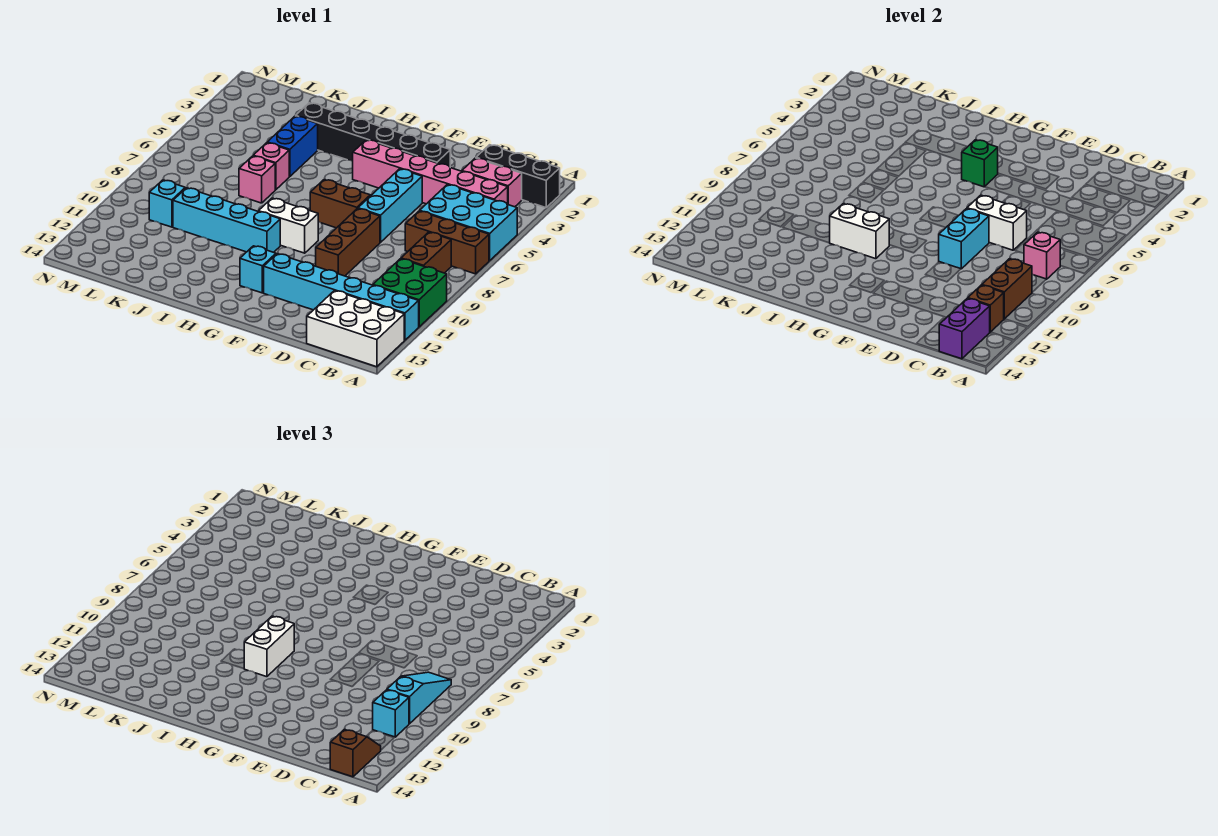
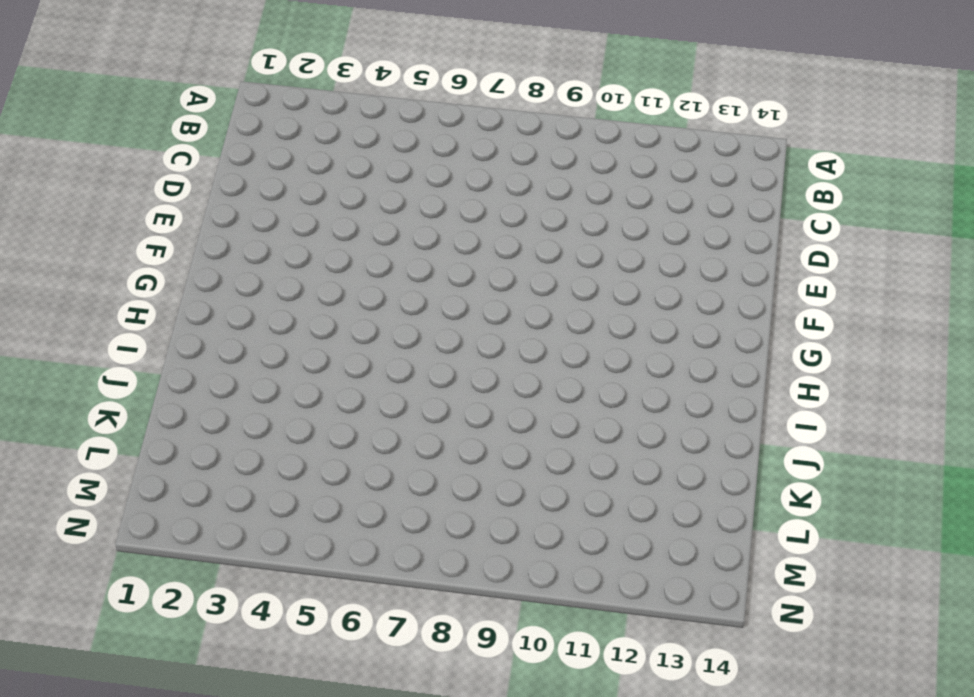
none -> black 1x3 brick [476,145,560,208]
none -> cyan 2x3 brick [420,185,517,261]
none -> brown 1x3 brick [405,211,489,274]
none -> green 2x2 brick [373,259,447,327]

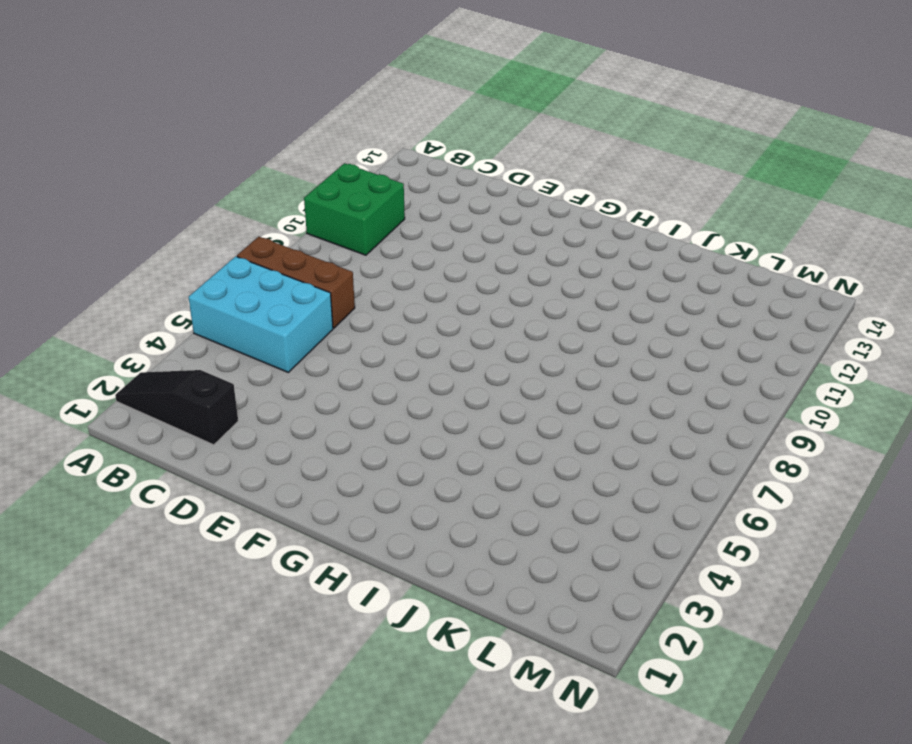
black 1x3 slope [115,370,238,445] -> black 1x3 brick [476,145,560,208]
none -> cyan 1x6 brick [264,254,419,340]
none -> white 2x3 brick [307,291,404,367]
none -> pink 1x2 brick [462,158,522,207]
none -> pink 1x6 brick [353,140,508,204]

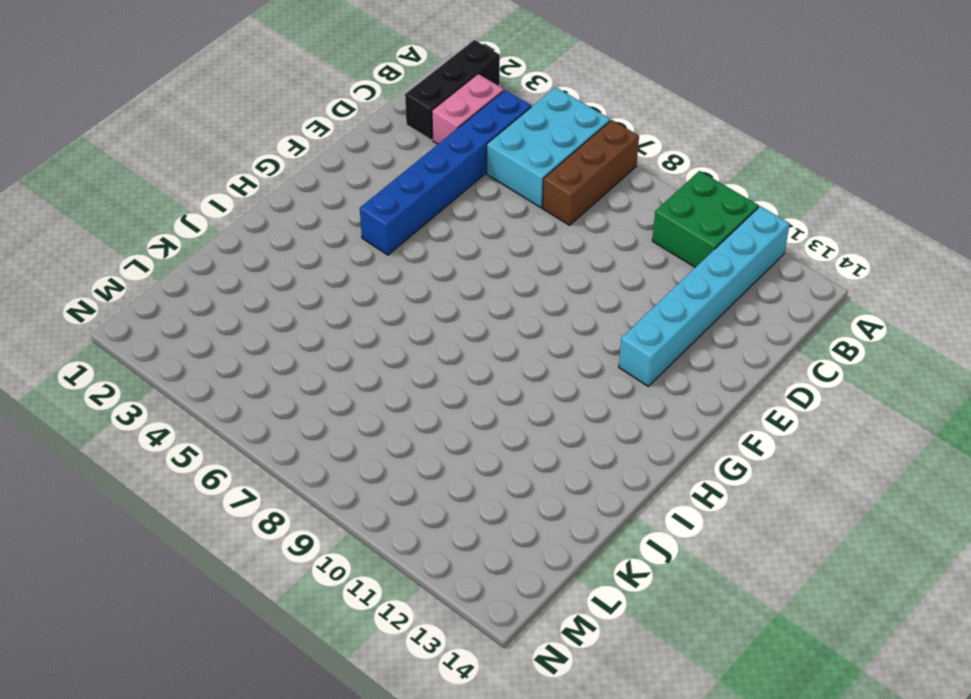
blue 1x6 brick [360,90,531,255] -> pink 1x6 brick [353,140,508,204]
none -> white 2x3 brick [307,291,404,367]
none -> brown 1x2 brick [401,232,451,273]
none -> black 1x6 brick [296,103,450,167]
none -> cyan 1x3 brick [358,169,422,242]

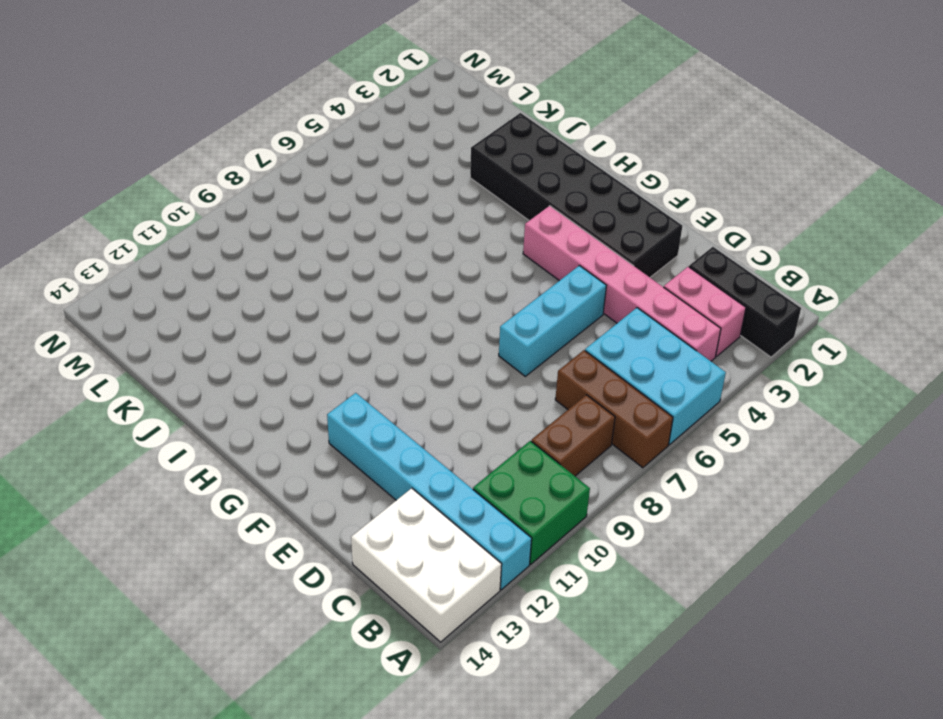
black 2x6 brick [470,113,682,277] -> black 1x6 brick [296,103,450,167]
none -> brown 1x3 brick [316,209,380,276]
none -> brown 1x2 brick [310,180,370,228]
none -> white 1x2 brick [258,198,318,253]
none -> cyan 1x1 brick [240,246,276,293]

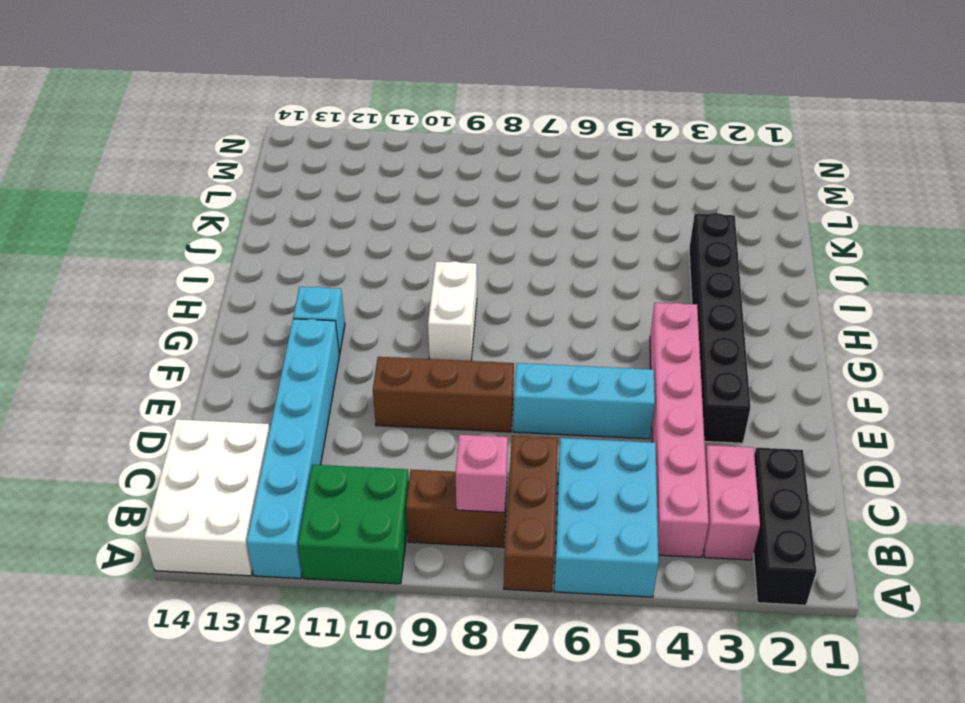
none -> brown 1x2 brick [310,180,370,228]
none -> cyan 1x4 brick [173,188,280,252]
none -> blue 1x2 brick [267,116,318,177]
none -> pink 1x1 brick [253,143,289,190]

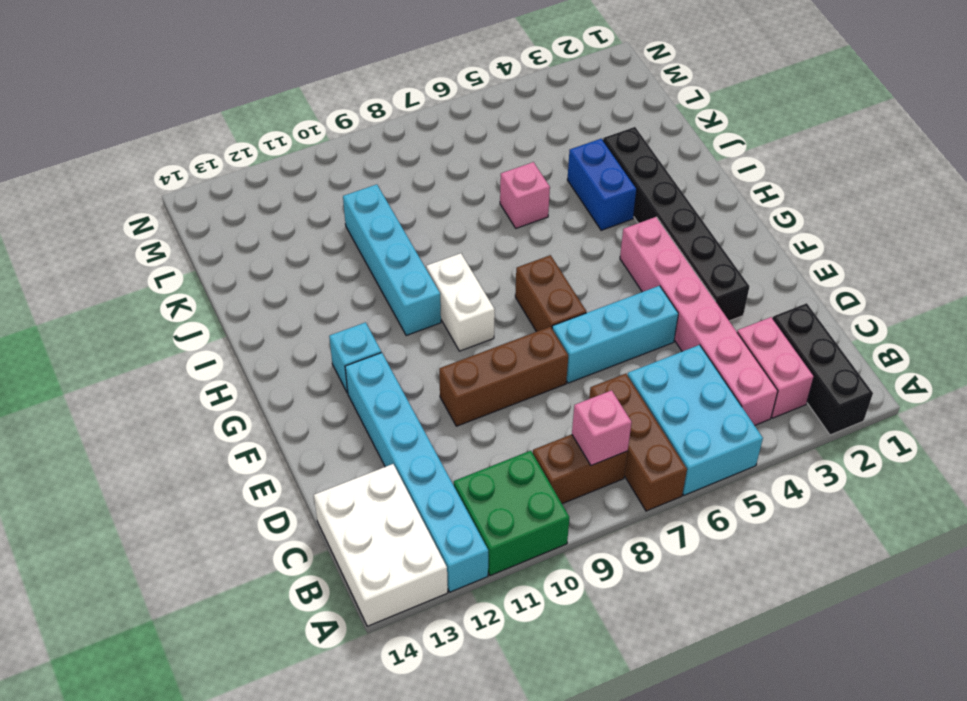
blue 1x2 brick [567,138,637,230] -> blue 1x2 brick turned to [267,116,318,177]
none -> pink 1x1 brick [239,156,275,203]
none -> cyan 1x1 brick [149,180,185,227]
none -> brown 1x2 brick [982,259,1032,319]
none -> brown 1x1 brick [968,285,1004,332]

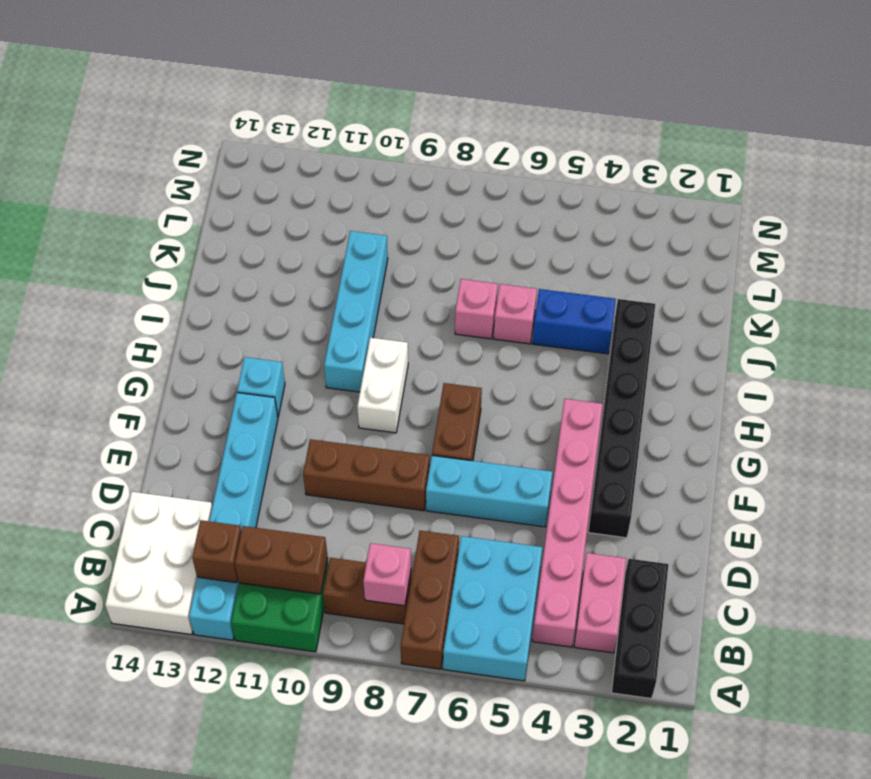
none -> cyan 1x1 brick [149,180,185,227]
none -> purple 1x2 brick [939,298,990,359]
none -> white 1x2 brick [967,195,1027,250]
none -> cyan 1x2 brick [939,209,989,269]

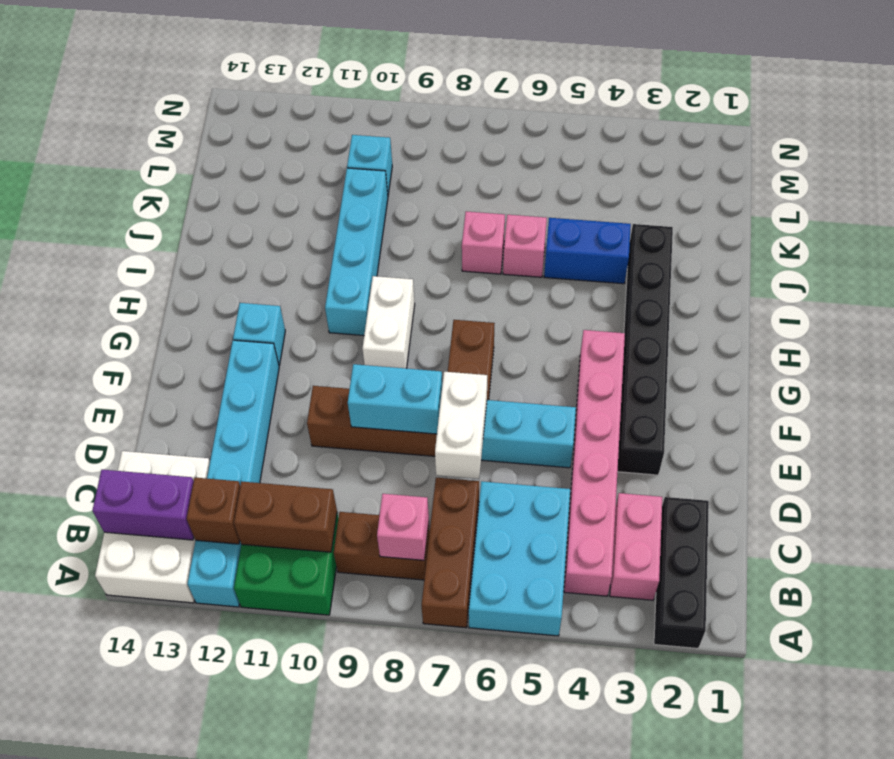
none -> green 1x1 brick [962,140,998,187]
none -> white 1x2 brick [830,204,889,259]
none -> cyan 1x3 slope [387,672,451,724]
none -> cyan 1x1 brick [373,690,409,737]

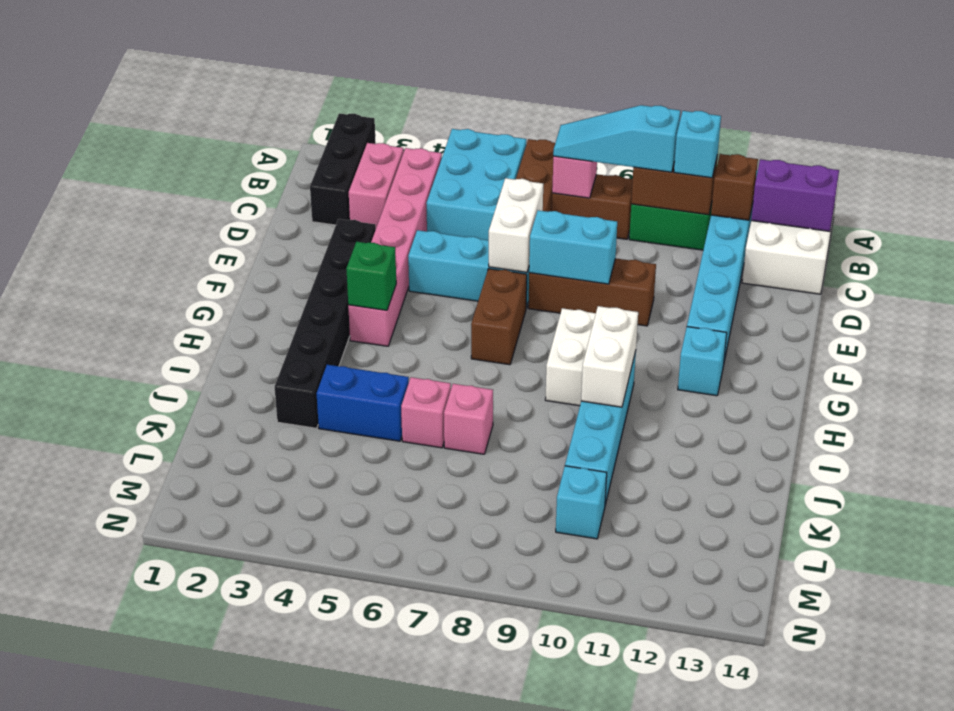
none -> brown 1x2 slope [330,729,381,777]
none -> white 1x2 brick [244,616,294,677]

